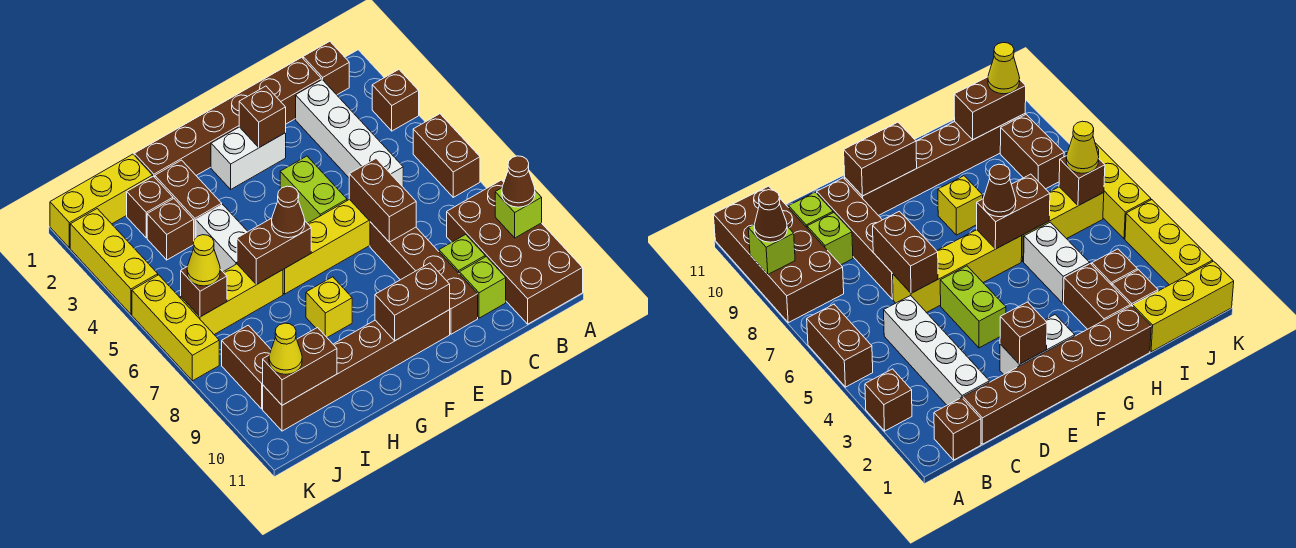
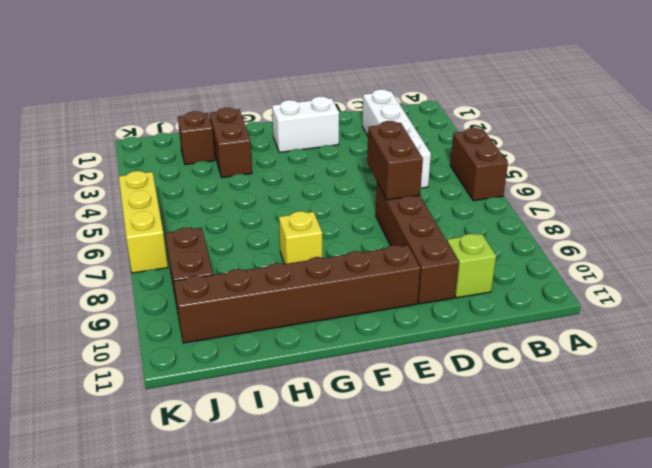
none -> brown 1x1 brick [372,70,419,131]
none -> brown 2x4 brick [447,180,583,324]
none -> brown 1x1 brick [303,41,349,95]
none -> brown 1x6 brick [134,57,321,177]

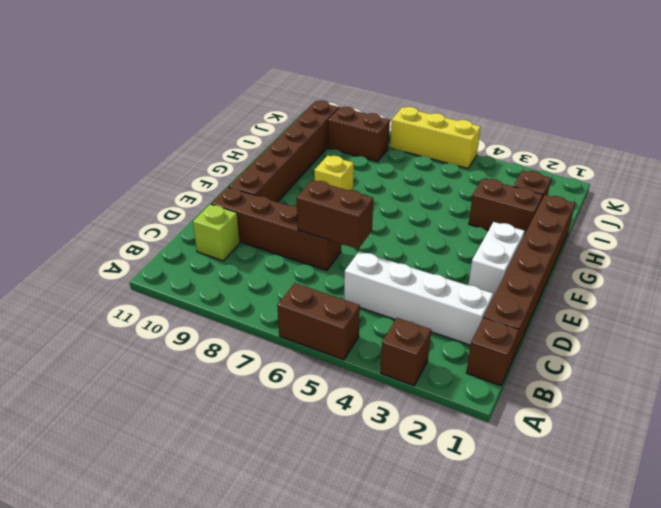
none -> brown 2x4 brick [447,180,583,324]
none -> lime 1x1 brick [439,235,485,274]
none -> yellow 1x4 brick [283,199,370,294]
none -> lime 1x2 brick [280,156,347,223]

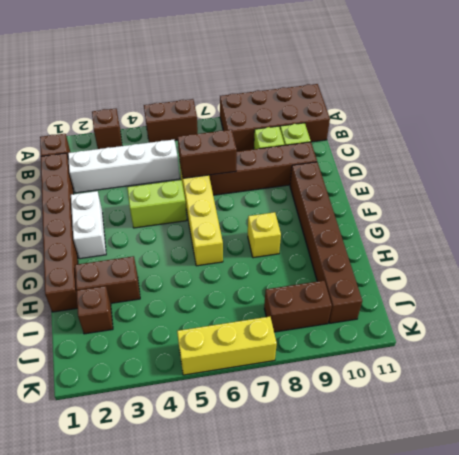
none -> white 1x2 brick [196,205,248,272]
none -> yellow 1x3 brick [181,264,283,335]
none -> yellow 1x3 brick [50,154,153,248]
none -> brown 1x1 brick [147,199,194,260]

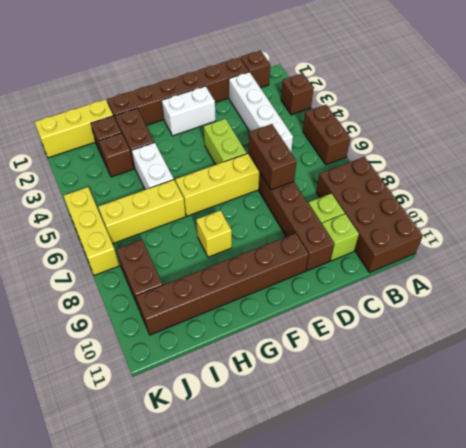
none -> yellow 1x3 brick [70,209,158,314]
none -> lime 1x1 brick [495,188,542,238]
none -> brown 1x1 brick [239,86,286,148]
none -> brown 1x2 brick [375,263,450,341]

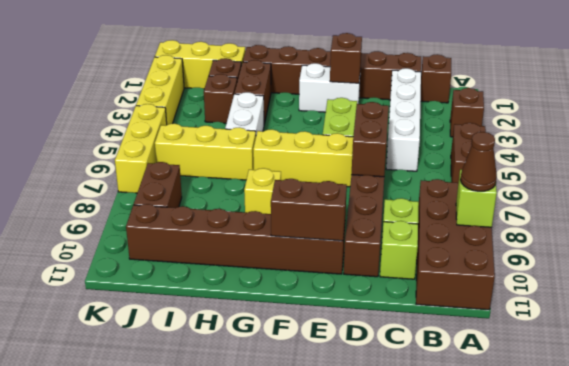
none -> brown 1x2 brick [237,218,311,284]
none -> brown 1x2 brick [263,328,337,405]
none -> brown 1x1 brick [181,266,227,317]
none -> brown 1x1 cone [272,186,305,238]

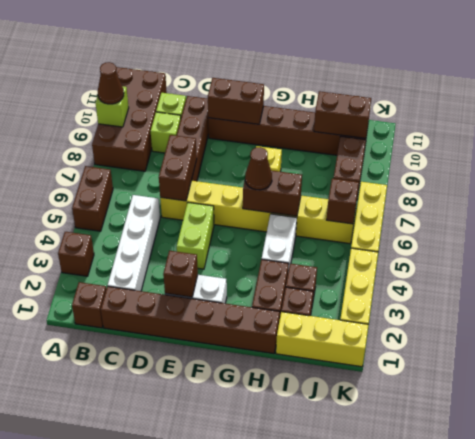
none -> yellow 1x1 cone [187,235,220,286]
none -> yellow 1x1 cone [269,323,302,374]

